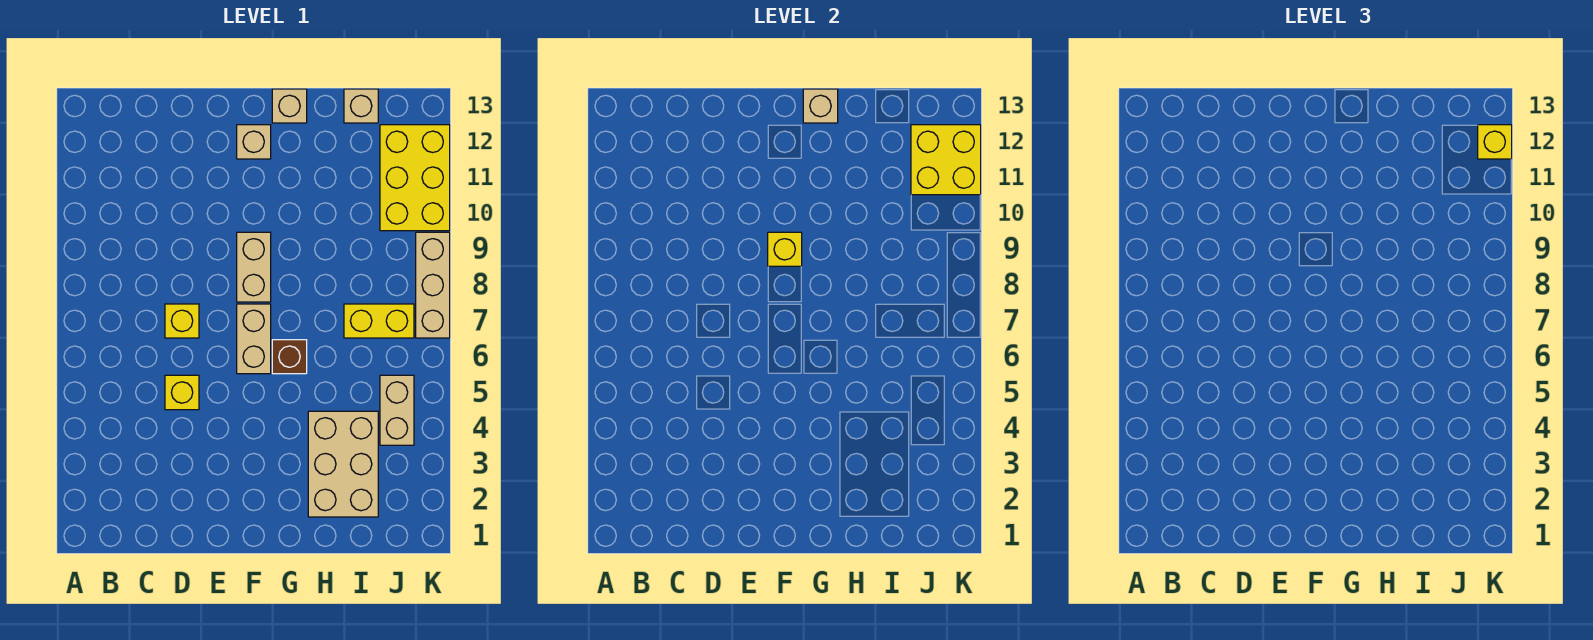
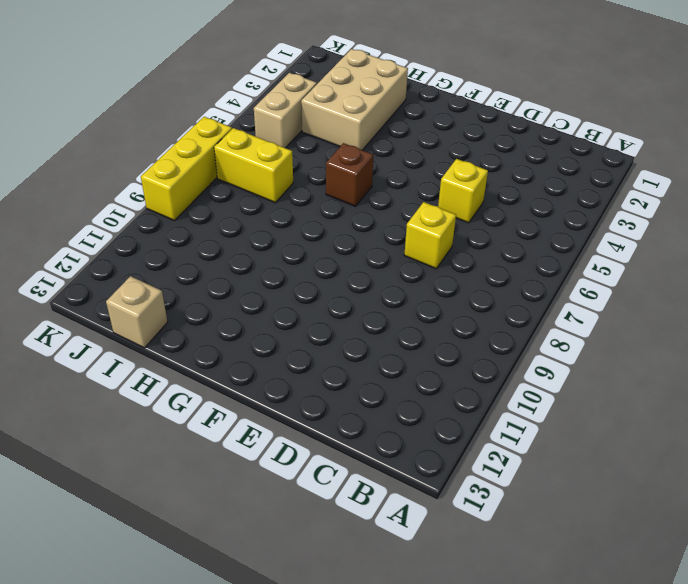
yellow 1x3 brick [141,117,232,221] -> tan 1x3 brick [416,232,450,338]
none -> tan 1x2 brick [237,304,271,374]
none -> tan 1x2 brick [237,232,271,302]
none -> tan 1x1 brick [237,125,271,159]

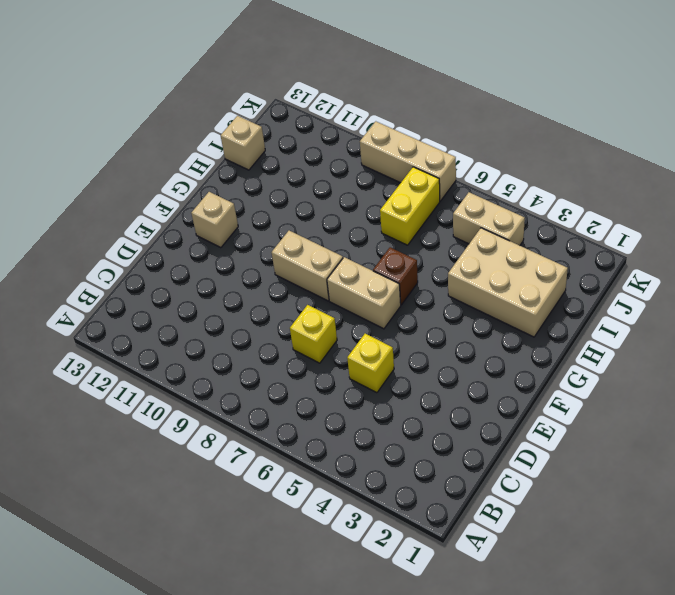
none -> tan 1x1 brick [272,89,307,123]
none -> yellow 2x3 brick [380,125,450,231]
none -> yellow 1x1 brick [768,232,802,266]

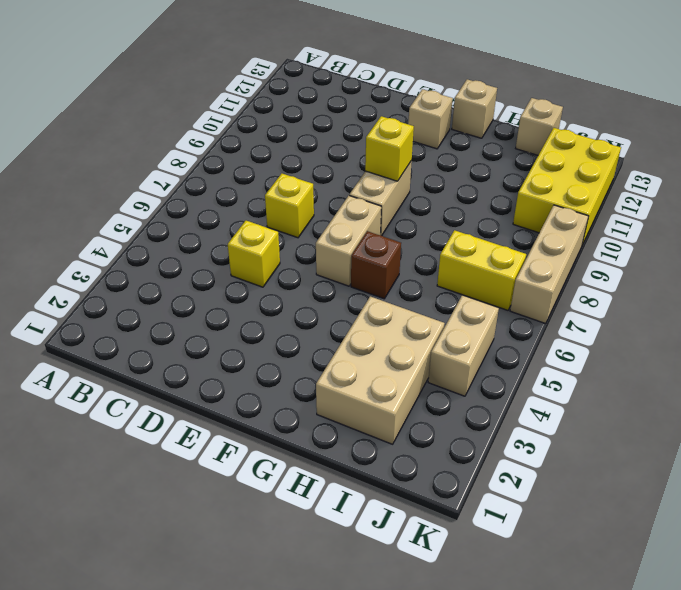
none -> tan 1x1 brick [803,89,838,123]
none -> yellow 2x2 brick [911,125,981,195]
none -> yellow 1x1 brick [1478,125,1512,159]

